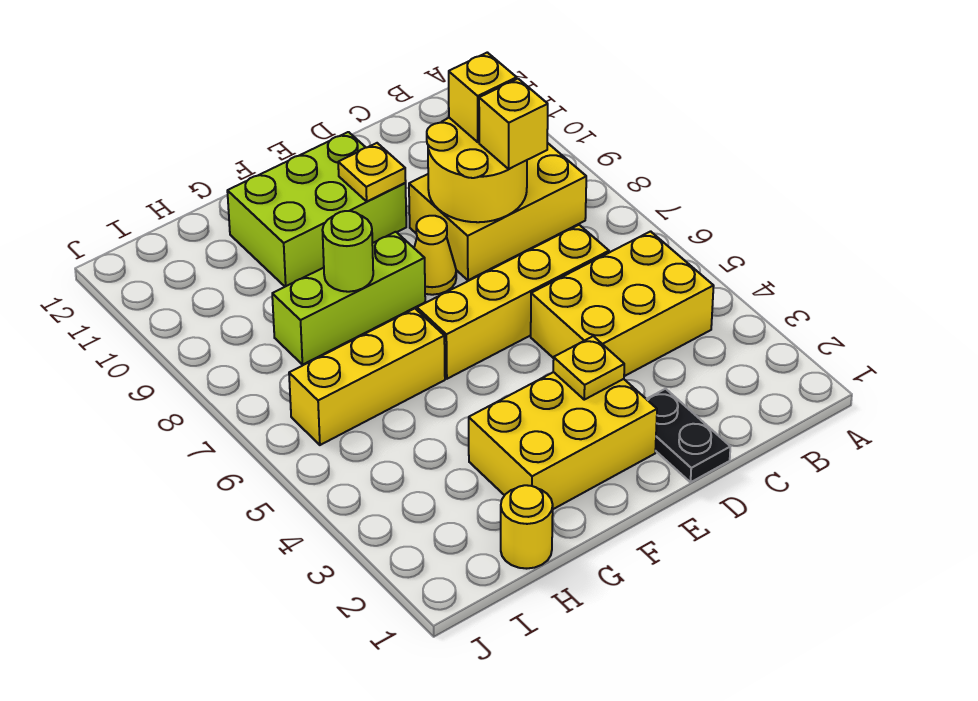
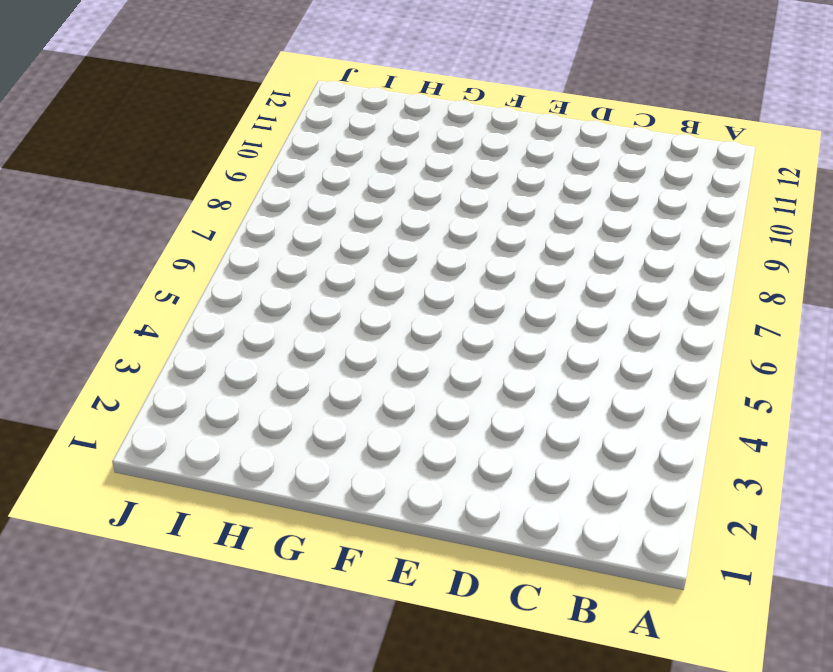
none -> yellow 2x3 brick [531,231,714,376]
none -> yellow 2x3 brick [409,143,586,280]
none -> yellow 1x4 brick [417,225,609,379]

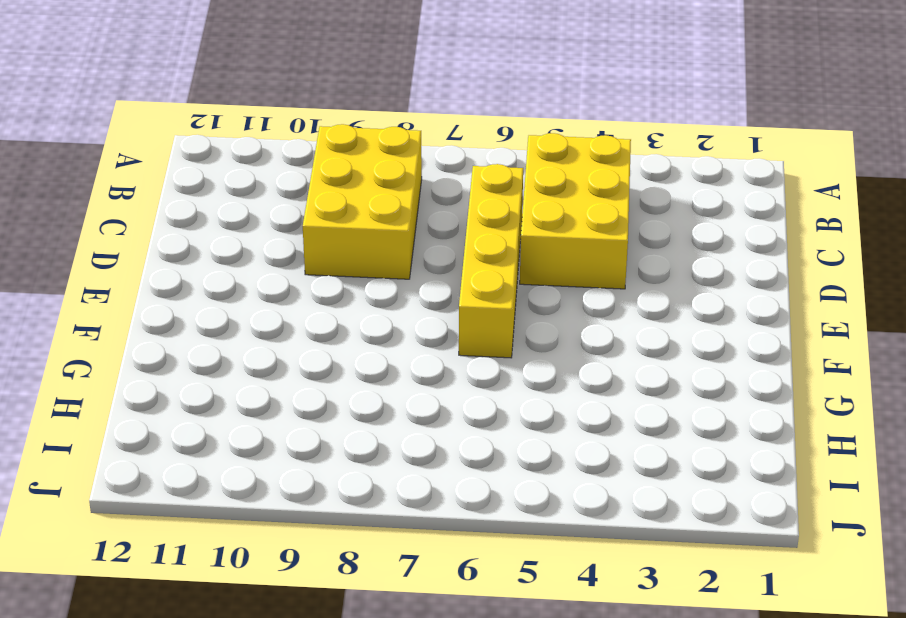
none -> black 1x2 plate [647,389,730,482]
none -> yellow 2x3 brick [469,372,657,509]
none -> yellow 1x1 cone [414,216,456,295]

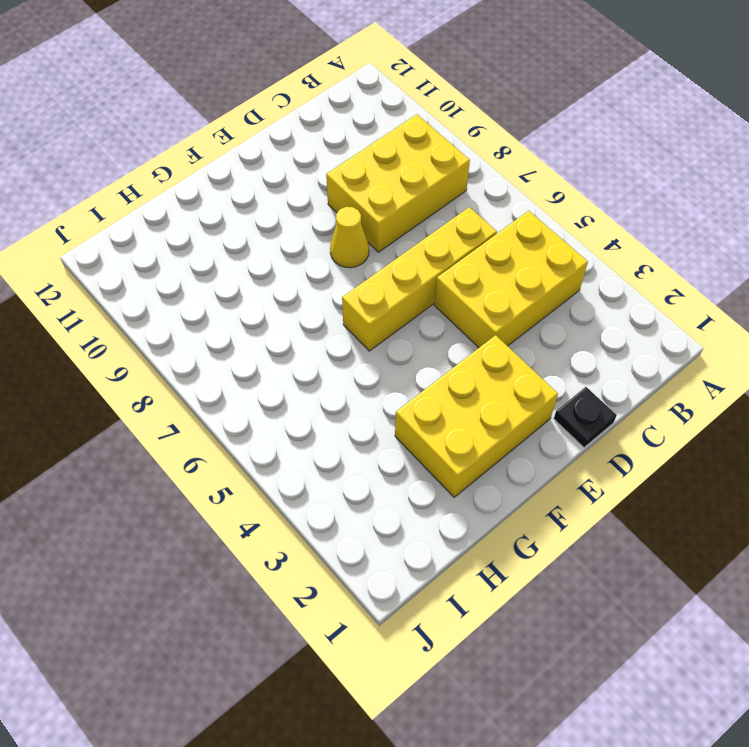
black 1x1 plate [554,387,617,447] -> black 1x2 plate [647,389,730,482]
none -> lime 2x3 brick [227,132,406,287]
none -> lime 1x3 brick [272,232,425,365]
none -> yellow 1x3 brick [289,309,445,445]

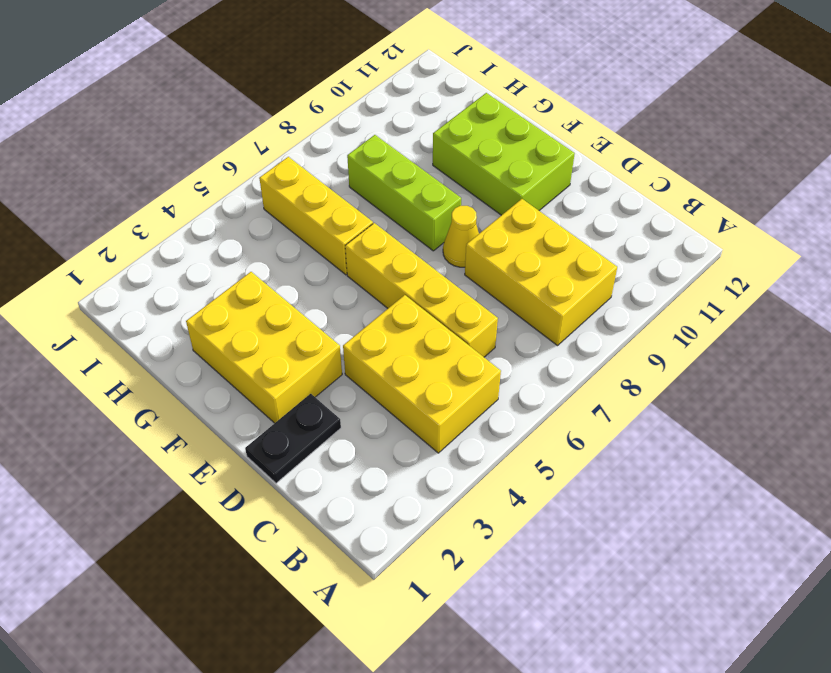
none -> yellow 1x1 round brick [501,485,553,569]
none -> yellow 2x2 round brick [427,118,527,222]
none -> yellow 1x1 plate [553,336,624,400]

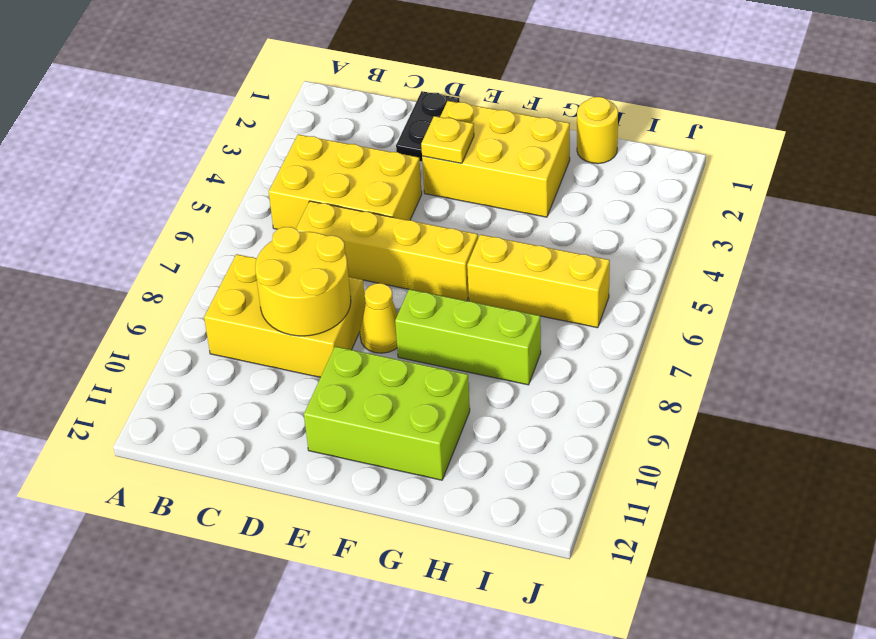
none -> yellow 1x1 plate [338,143,406,202]
none -> lime 1x1 round brick [322,211,373,292]
none -> yellow 1x1 brick [479,79,548,169]

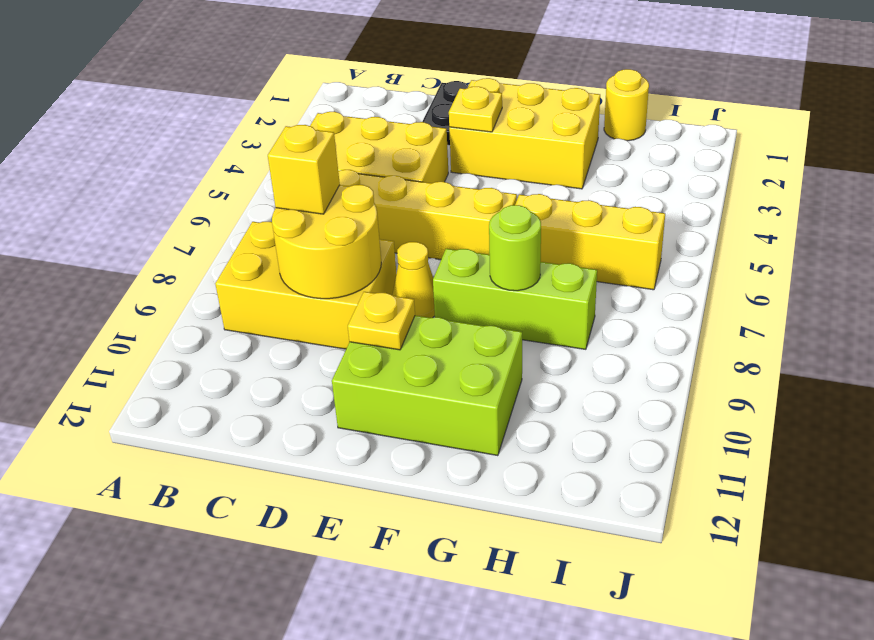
none -> yellow 1x1 brick [449,52,517,142]

